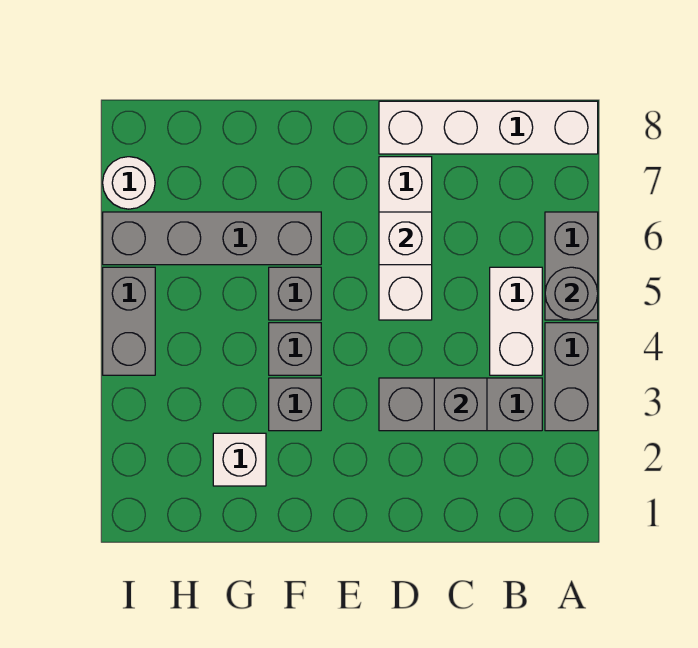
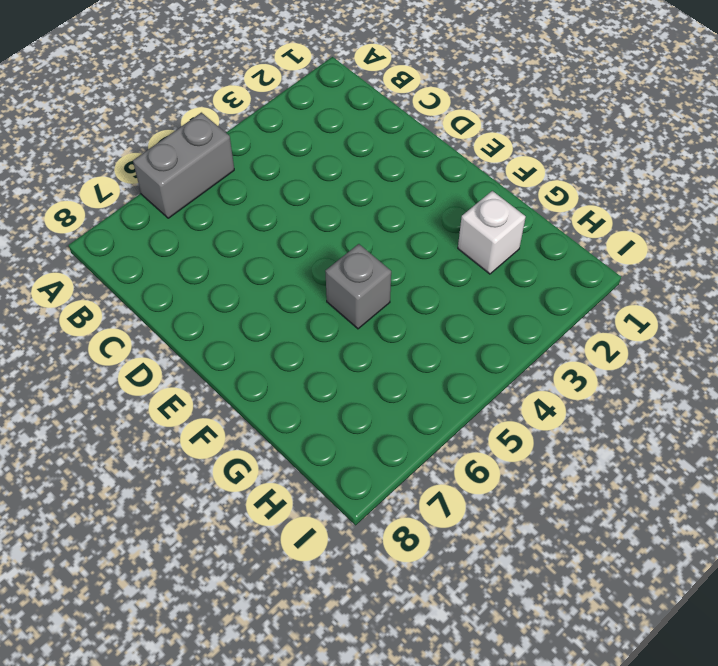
none -> grey 1x2 brick [545,323,598,431]
none -> white 1x4 brick [379,101,598,154]
none -> grey 1x3 brick [379,378,542,431]

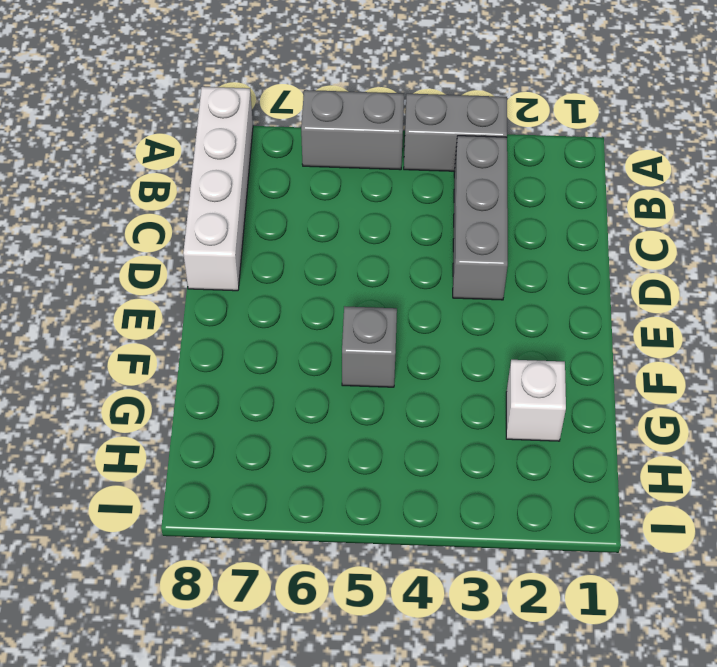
none -> white 1x2 brick [490,267,542,375]
none -> white 1x3 brick [379,157,432,320]
none -> grey 1x1 brick [269,378,321,431]

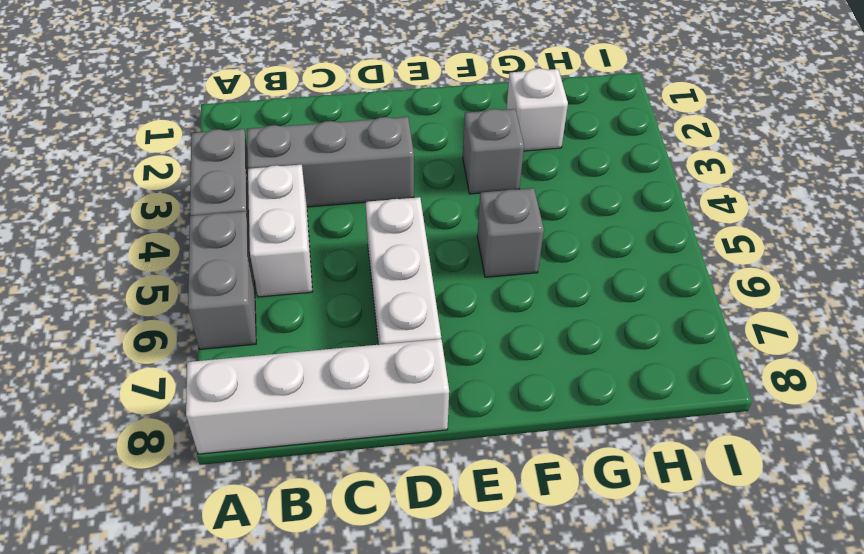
none -> grey 1x1 brick [269,323,321,375]
none -> grey 1x4 brick [103,212,321,265]
none -> grey 1x2 brick [103,267,155,375]

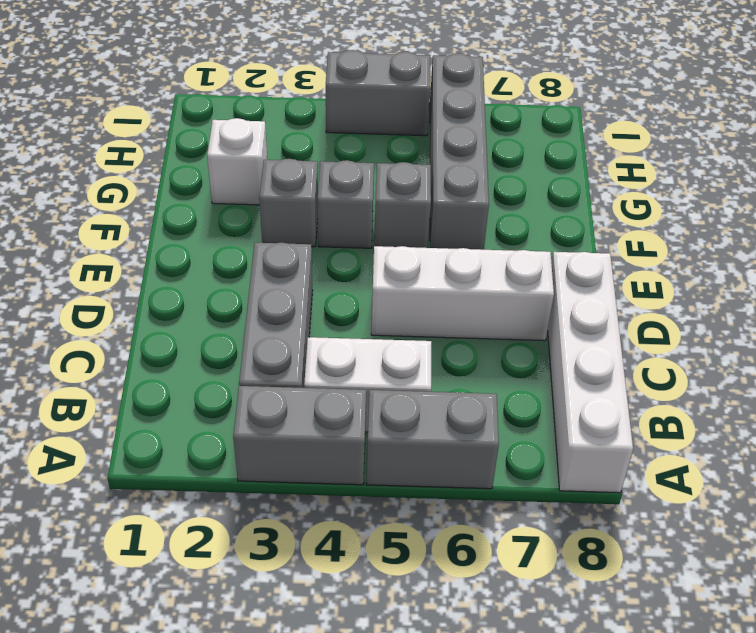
none -> white 1x1 round brick [103,157,155,209]
none -> grey 1x1 round brick [545,267,598,320]
none -> grey 1x1 brick [434,378,487,431]

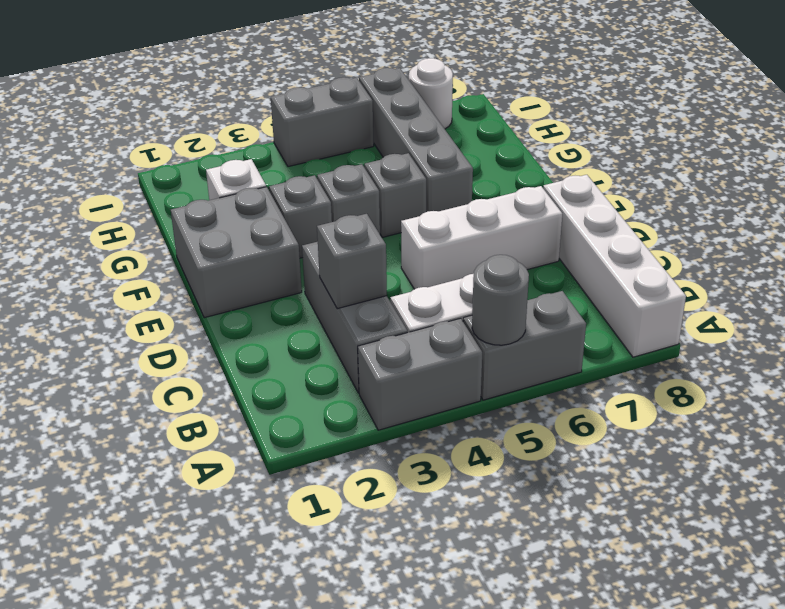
grey 2x2 brick [171,187,302,318] -> none
none -> white 1x1 brick [379,212,432,265]

